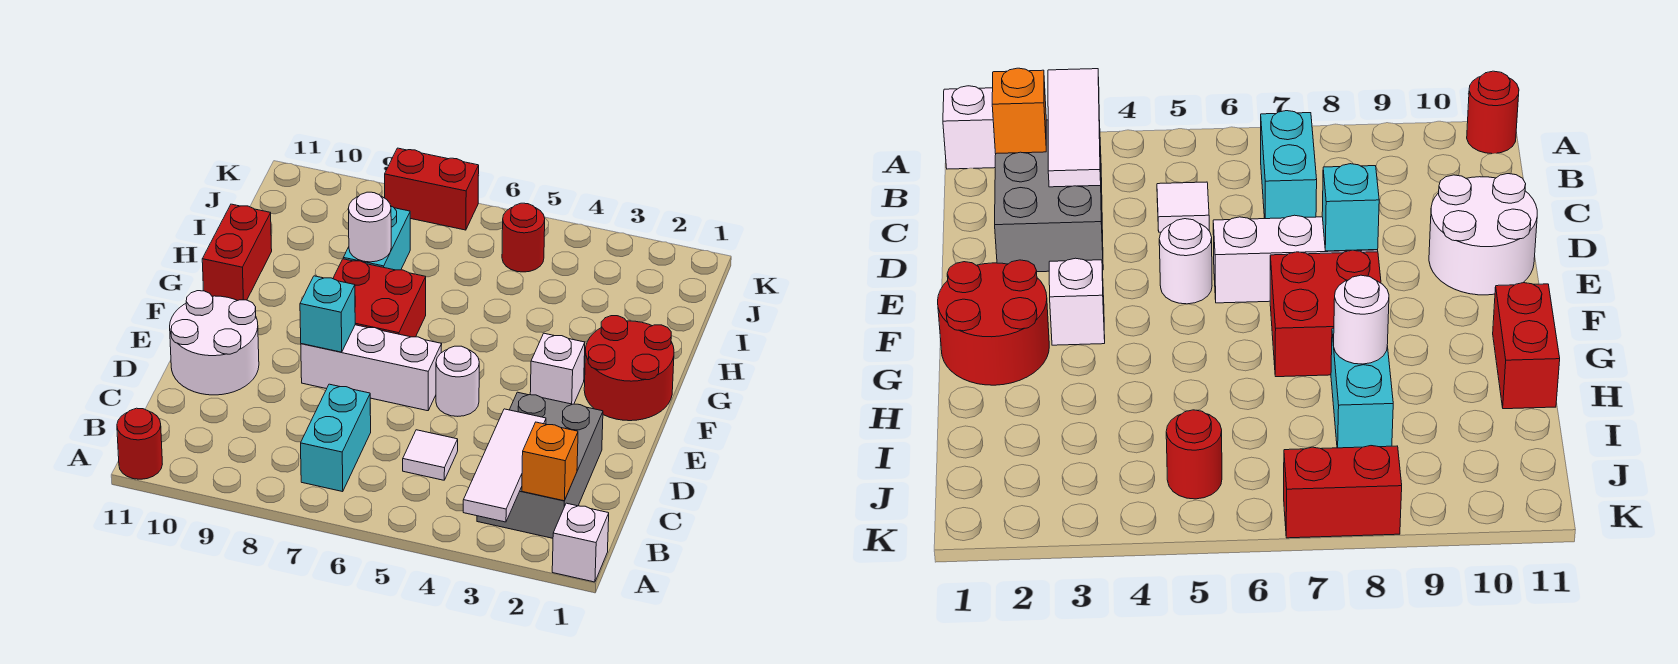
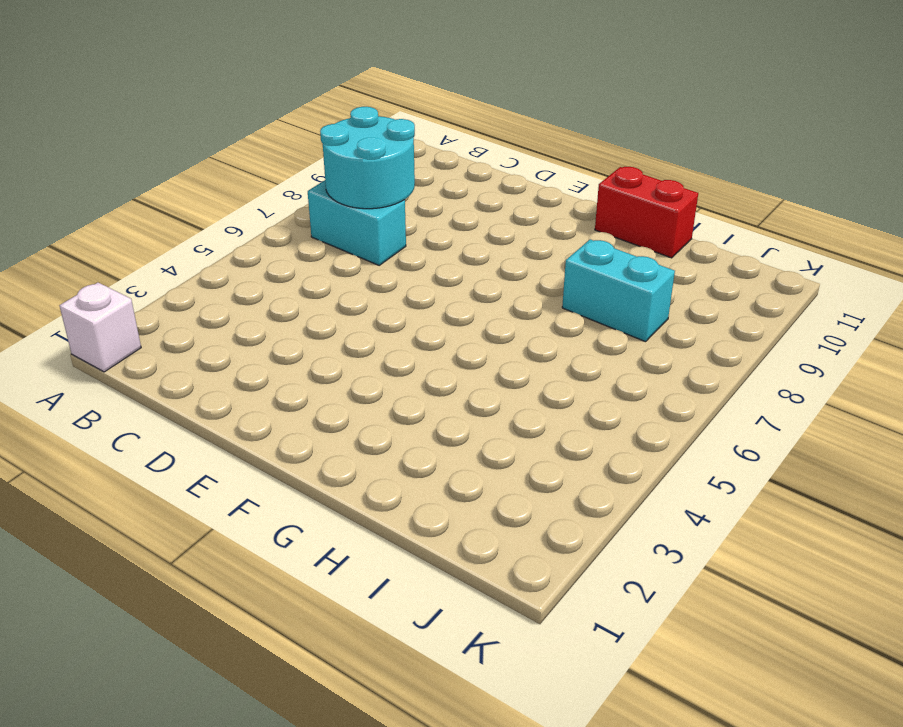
cyan 2x2 round brick [320,107,415,209] -> none
none -> red 1x1 round brick [117,408,162,479]
none -> grey 2x3 brick [477,392,603,538]
none -> white 1x1 tile [403,430,458,480]

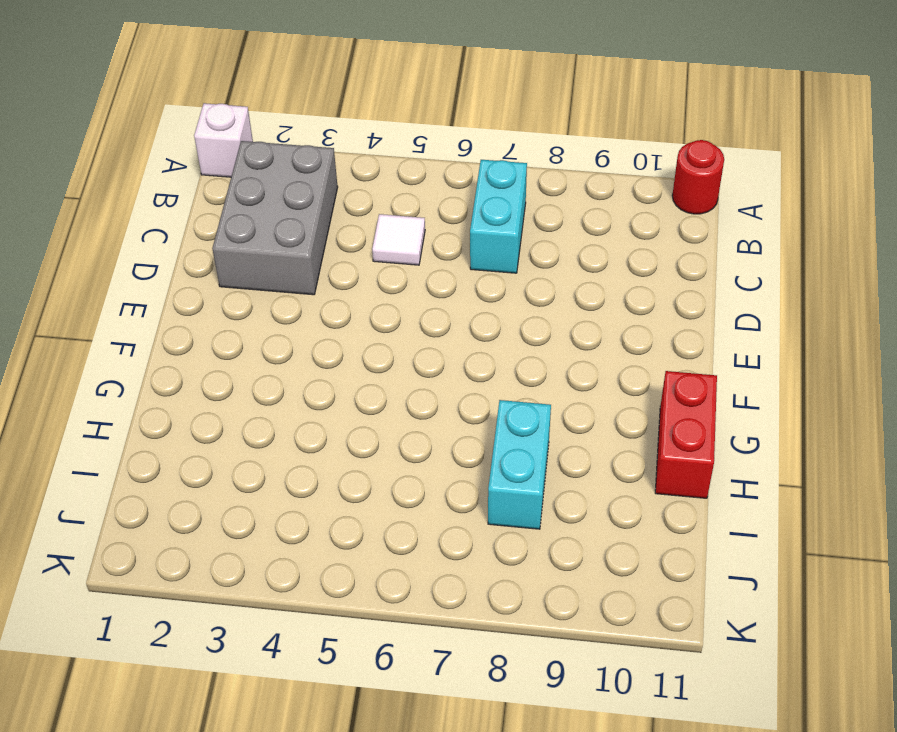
none -> white 2x2 round brick [170,291,259,395]
none -> white 1x1 round brick [436,346,479,416]
none -> white 1x3 brick [301,325,442,411]

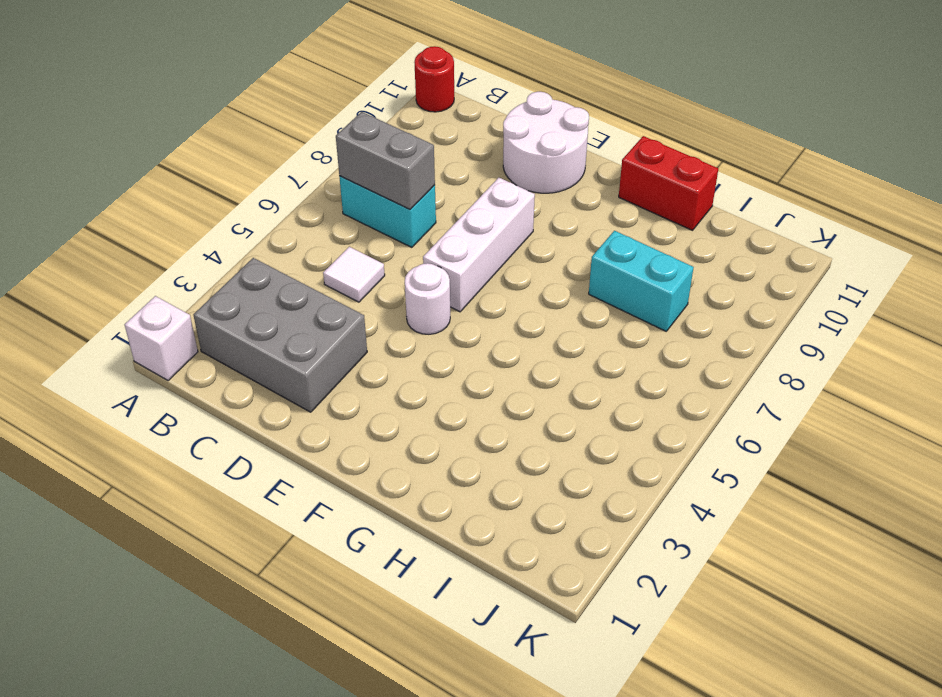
grey 1x2 brick [336,112,435,209] -> none
none -> red 2x2 round brick [584,316,674,421]
none -> white 1x1 brick [530,333,585,404]
none -> red 2x2 brick [333,259,426,337]

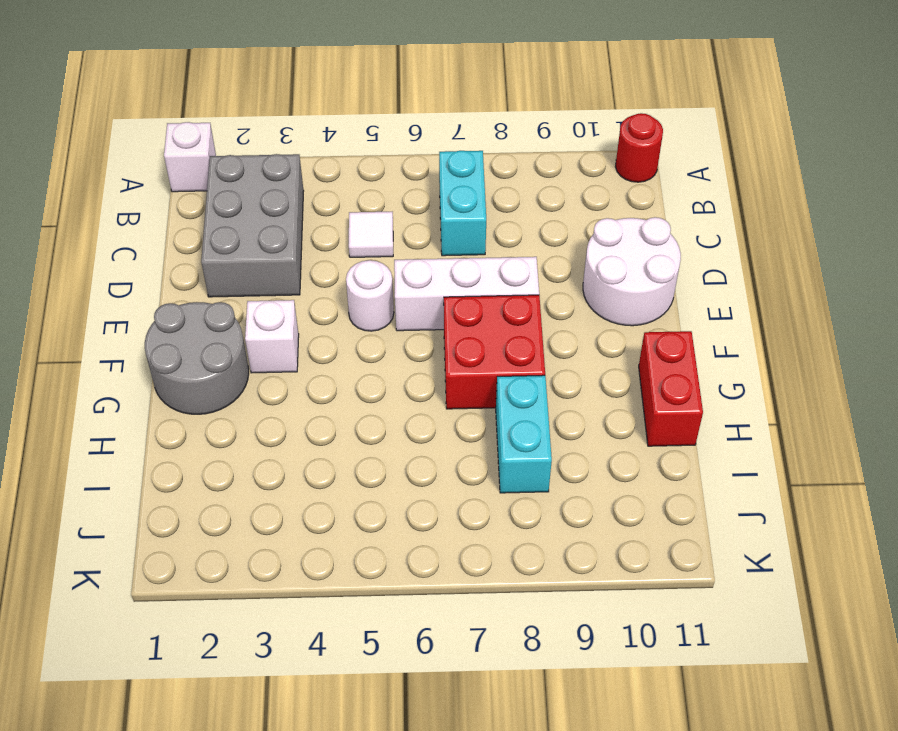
grey 2x2 round brick [145,302,249,414] -> red 2x2 round brick [584,316,674,421]
none -> red 1x1 round brick [502,203,545,272]
none -> red 1x2 brick [385,148,479,230]
none -> white 1x3 tile [463,409,546,522]

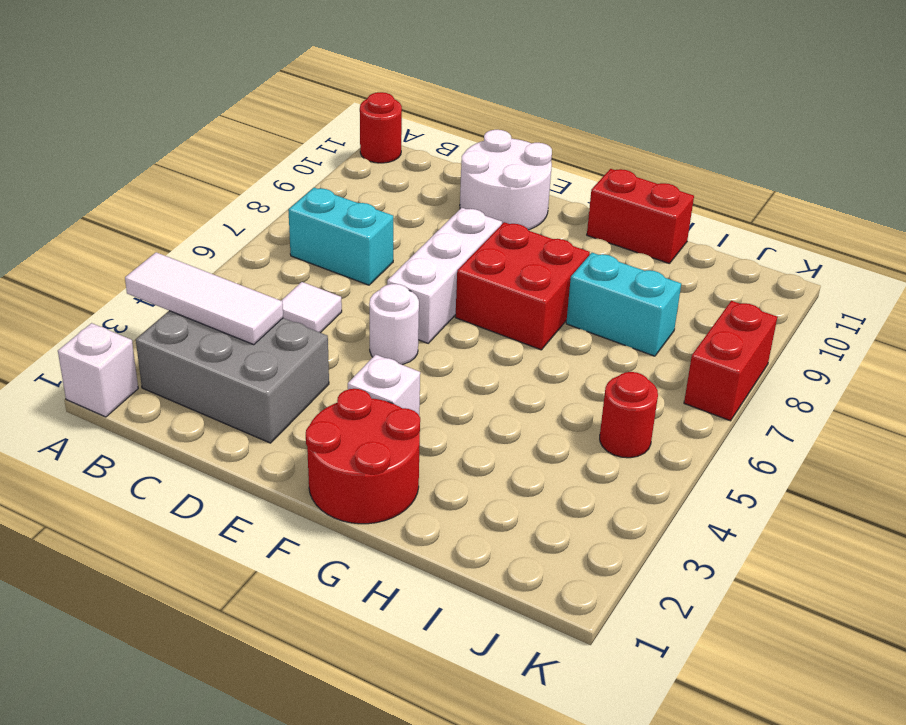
none -> orange 1x1 brick [522,422,578,501]
none -> cyan 1x1 brick [300,276,355,352]
none -> white 1x1 round brick [348,192,391,262]

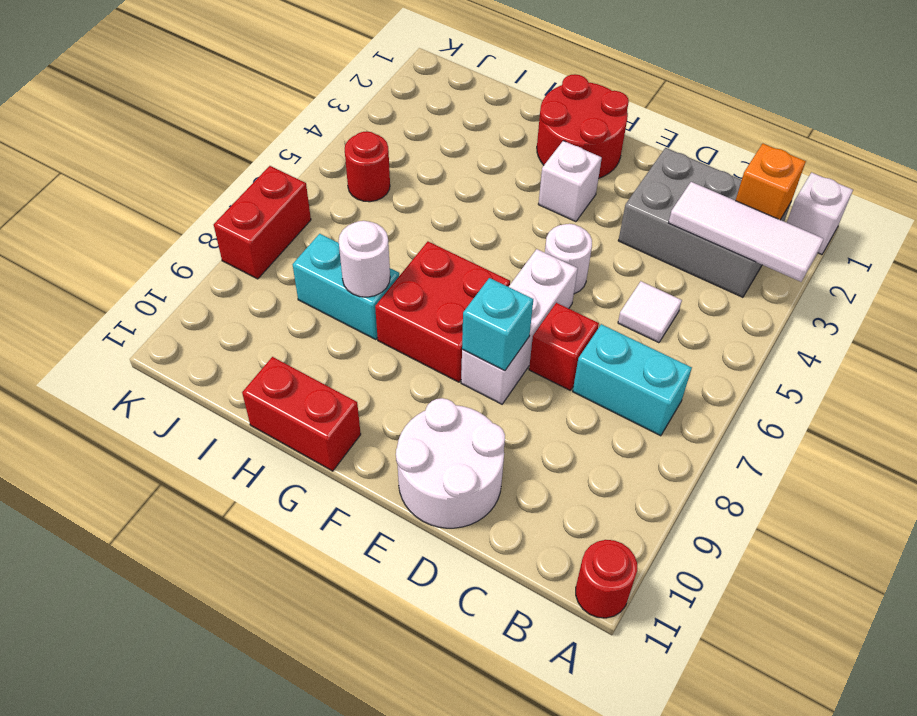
red 1x1 brick [529,303,599,391] -> none

